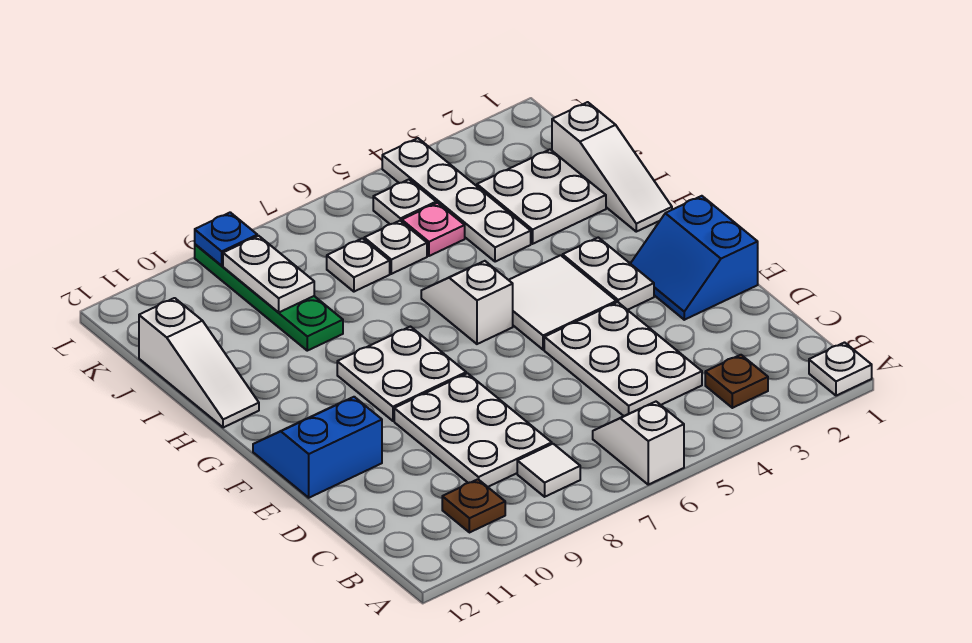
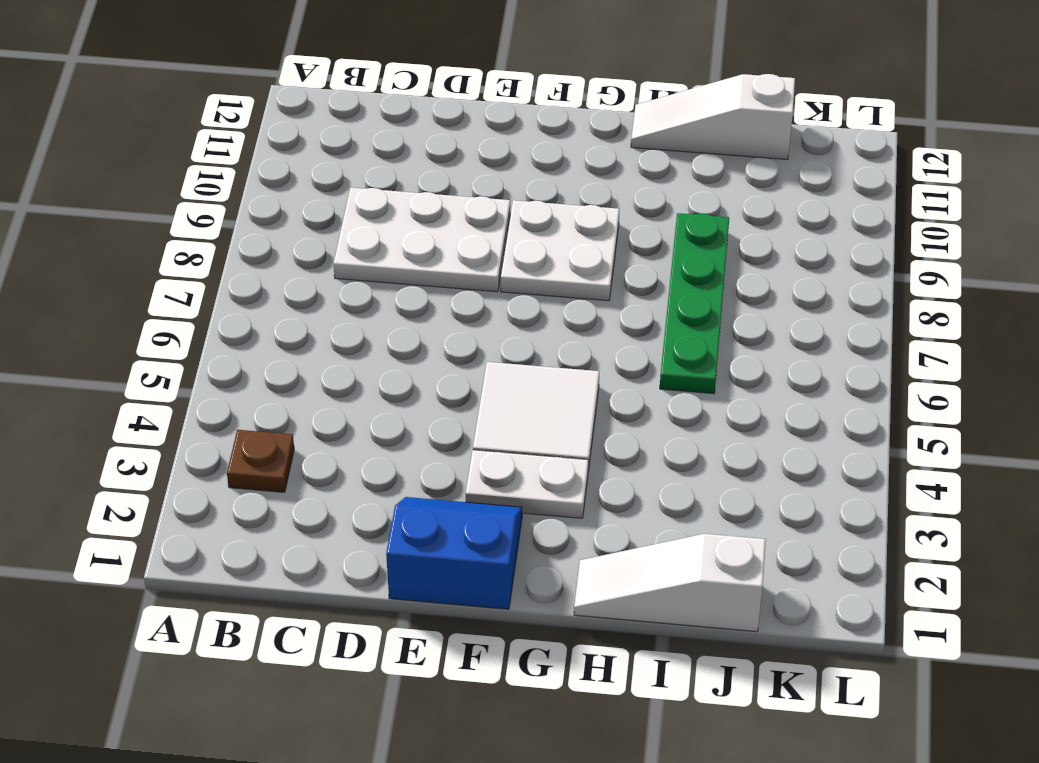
green 1x4 plate [660,213,729,394] -> green 1x4 plate turned to [195,244,343,351]
none -> white 1x1 plate [809,343,872,396]
none -> white 1x2 slope [593,402,684,485]
none -> white 1x1 tile [517,444,580,497]

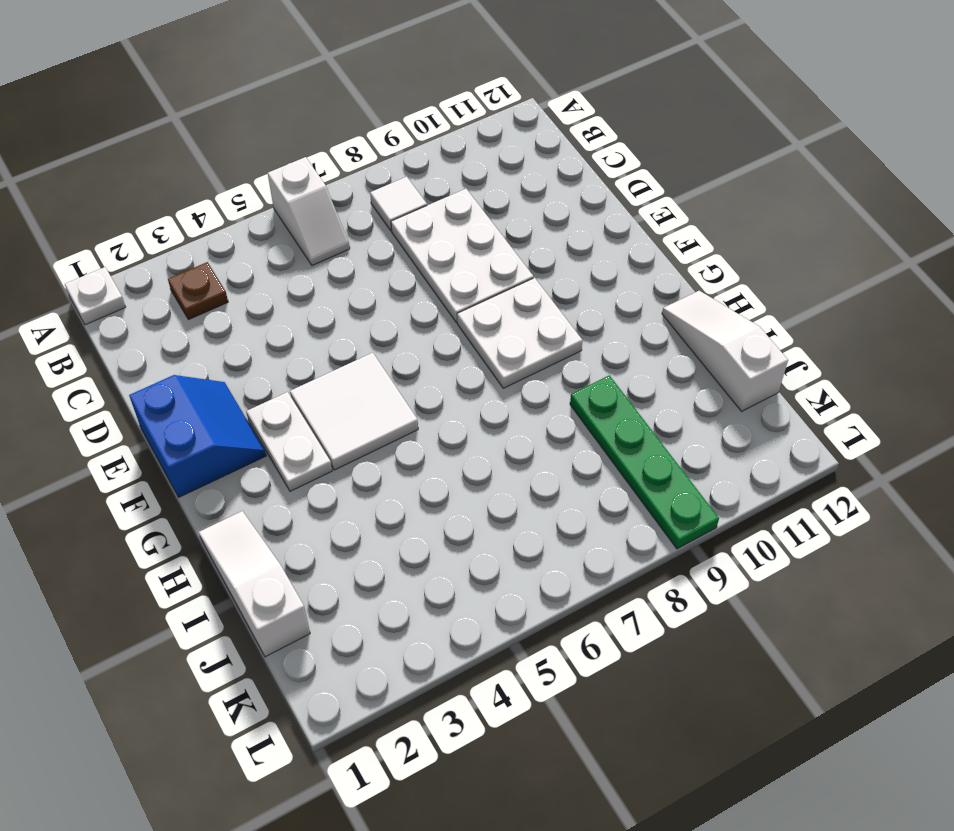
none -> brown 1x1 plate [442,479,505,533]
none -> white 2x3 plate [544,302,702,416]
none -> blue 2x2 slope [253,397,382,498]

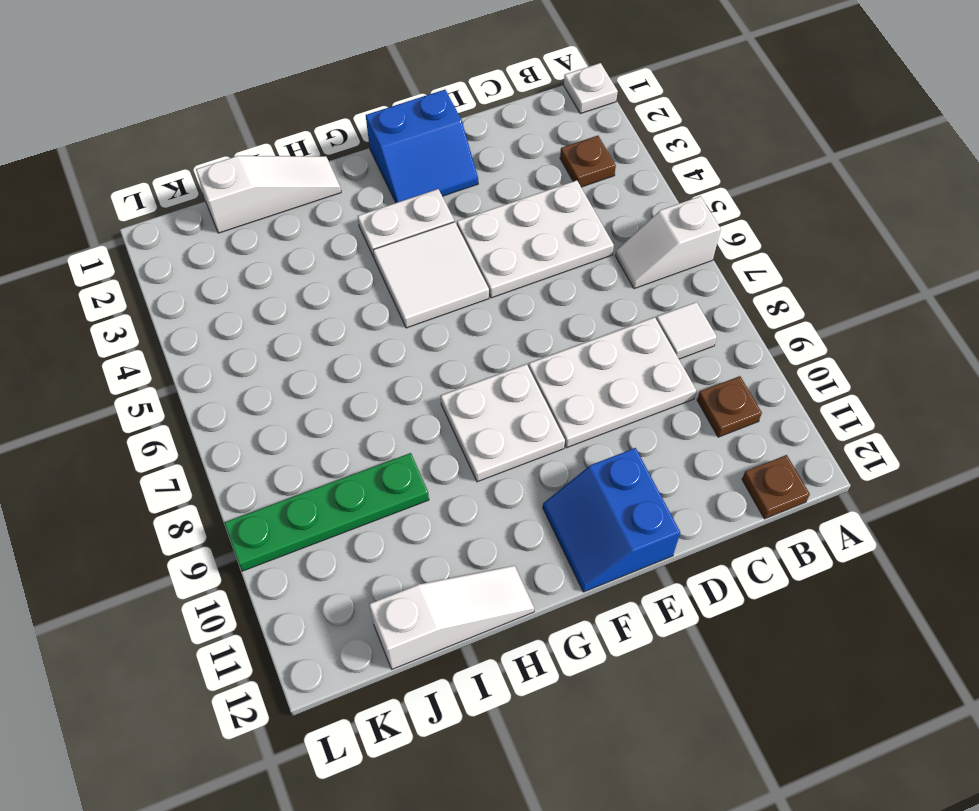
brown 1x1 plate [742,455,810,519] -> none
none -> white 1x2 slope [421,261,513,344]
none -> white 2x2 plate [477,150,606,244]
none -> white 1x4 plate [382,138,531,262]

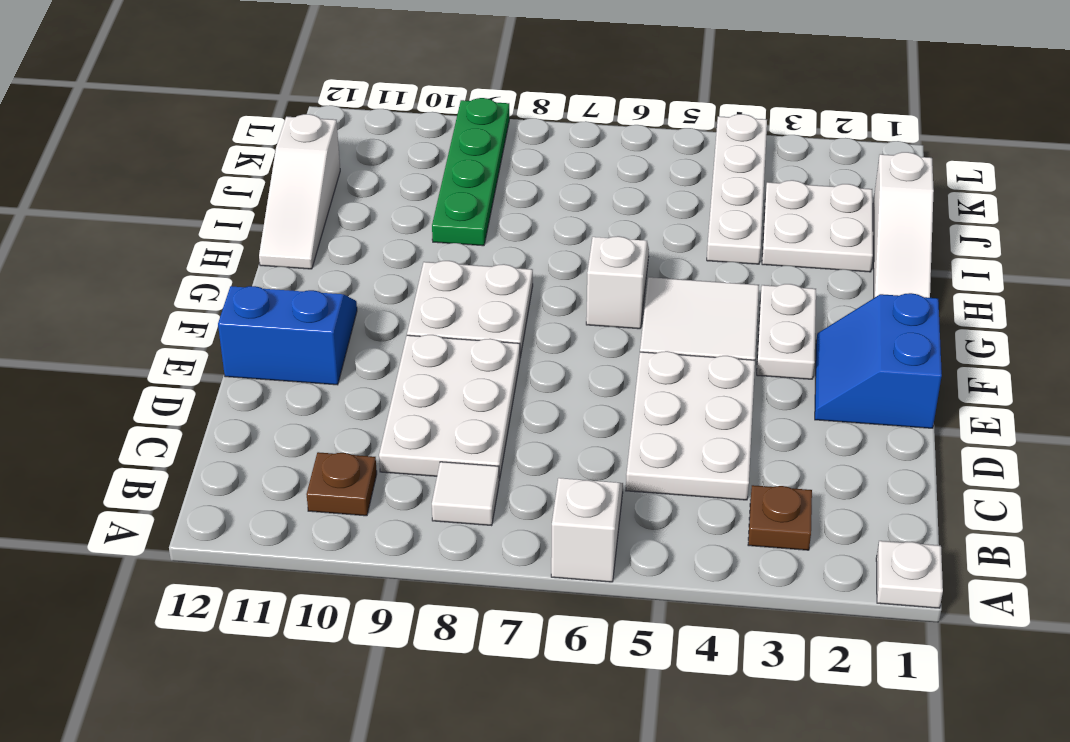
none -> pink 1x1 plate [402,203,465,256]
none -> white 1x1 plate [364,221,427,274]
none -> white 1x1 plate [327,238,390,292]

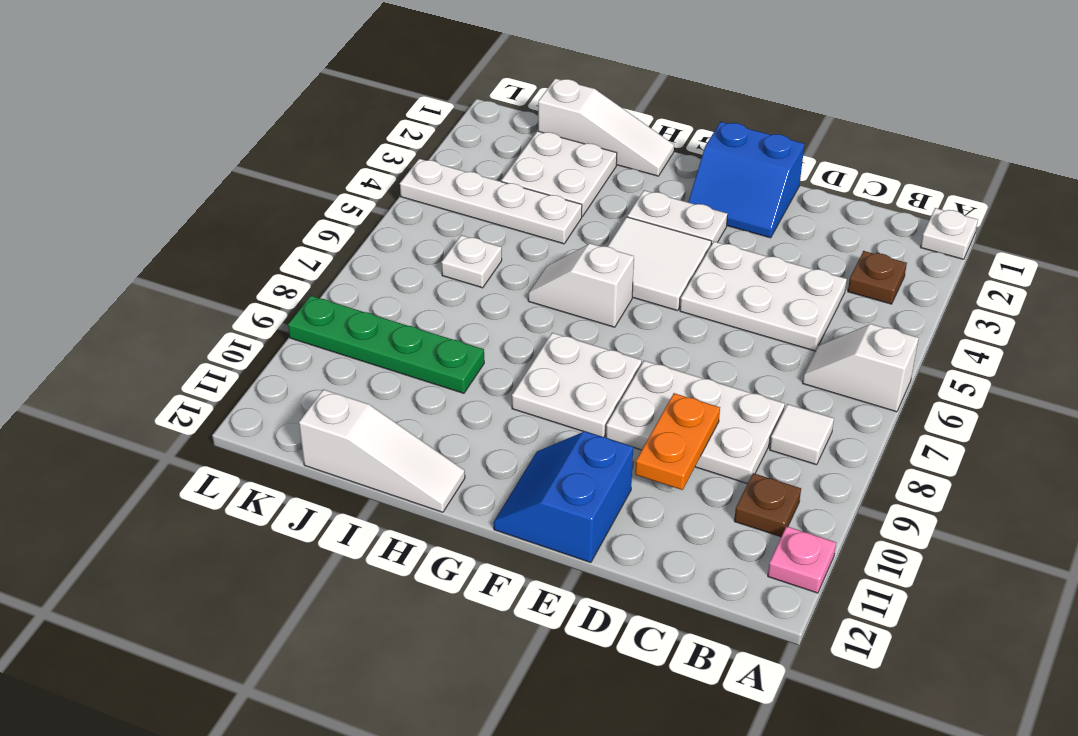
pink 1x1 plate [768,526,836,593] -> pink 1x1 plate moved to [402,203,465,256]
orange 1x2 plate [635,393,720,490] -> none
none -> white 1x1 plate [327,238,390,292]
none -> white 1x1 plate [373,180,436,224]
none -> white 1x2 plate [223,236,314,313]

